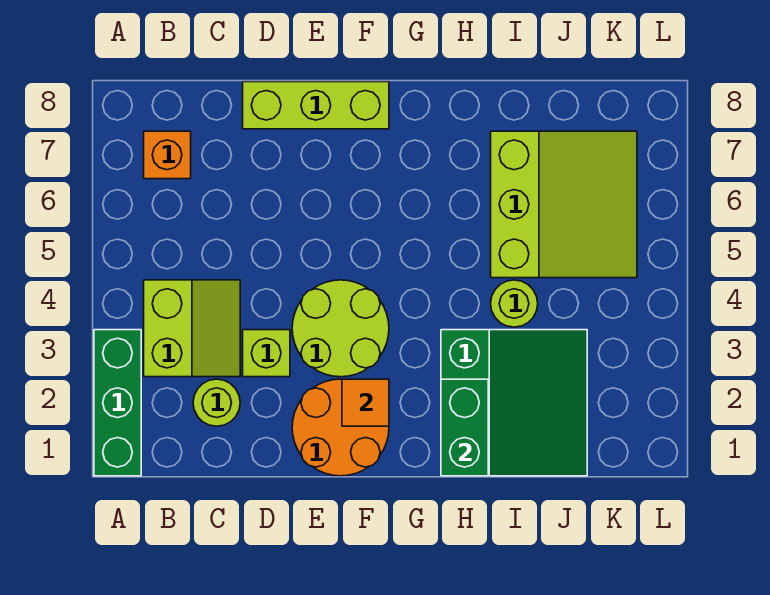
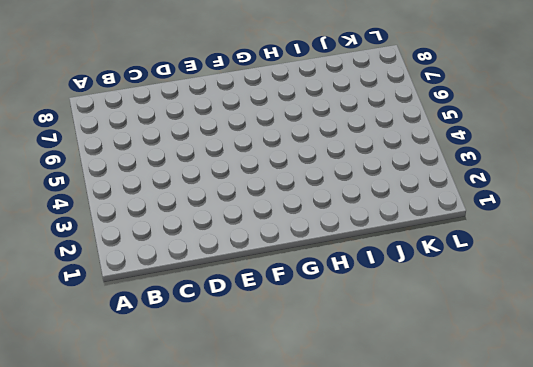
none -> green 1x3 brick [94,330,141,476]
none -> lime 2x2 slope [144,280,240,377]
none -> orange 1x1 brick [144,131,191,179]

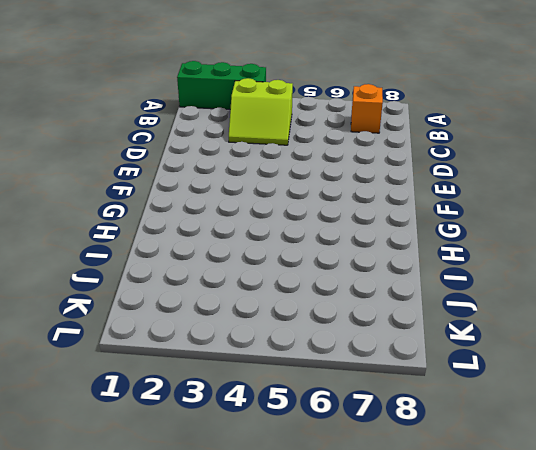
none -> lime 1x1 round brick [193,379,240,426]
none -> lime 1x1 brick [243,330,290,377]
none -> lime 1x3 brick [243,82,389,129]

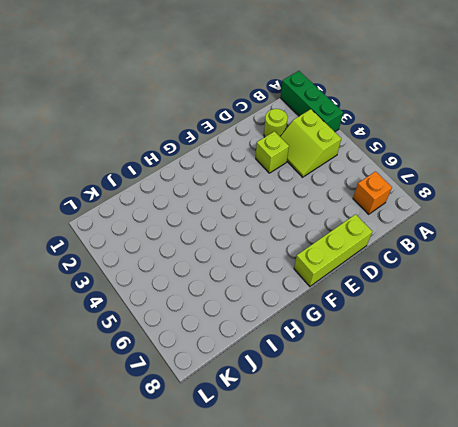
none -> orange 2x2 round brick [292,379,389,476]
none -> lime 2x2 round brick [292,280,389,377]
none -> green 3x3 slope [441,330,587,476]

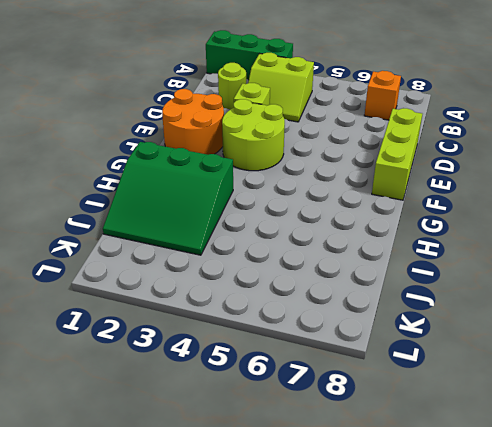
none -> lime 1x1 round brick [491,280,538,327]
none -> lime 3x3 slope [491,131,637,278]
none -> orange 1x1 tile [342,379,389,426]

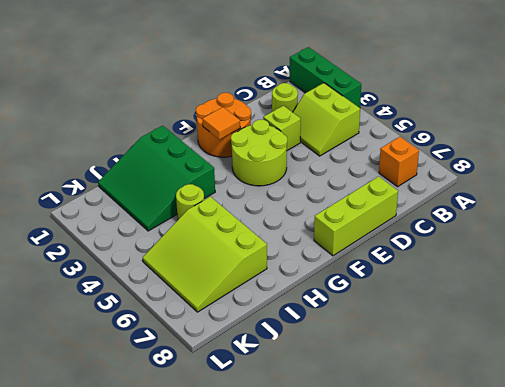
none -> green 1x2 brick [441,379,488,476]

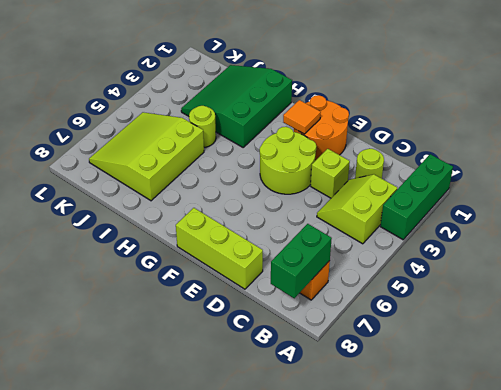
green 1x2 brick [271,224,332,298] -> green 1x2 brick moved to [441,379,488,476]

